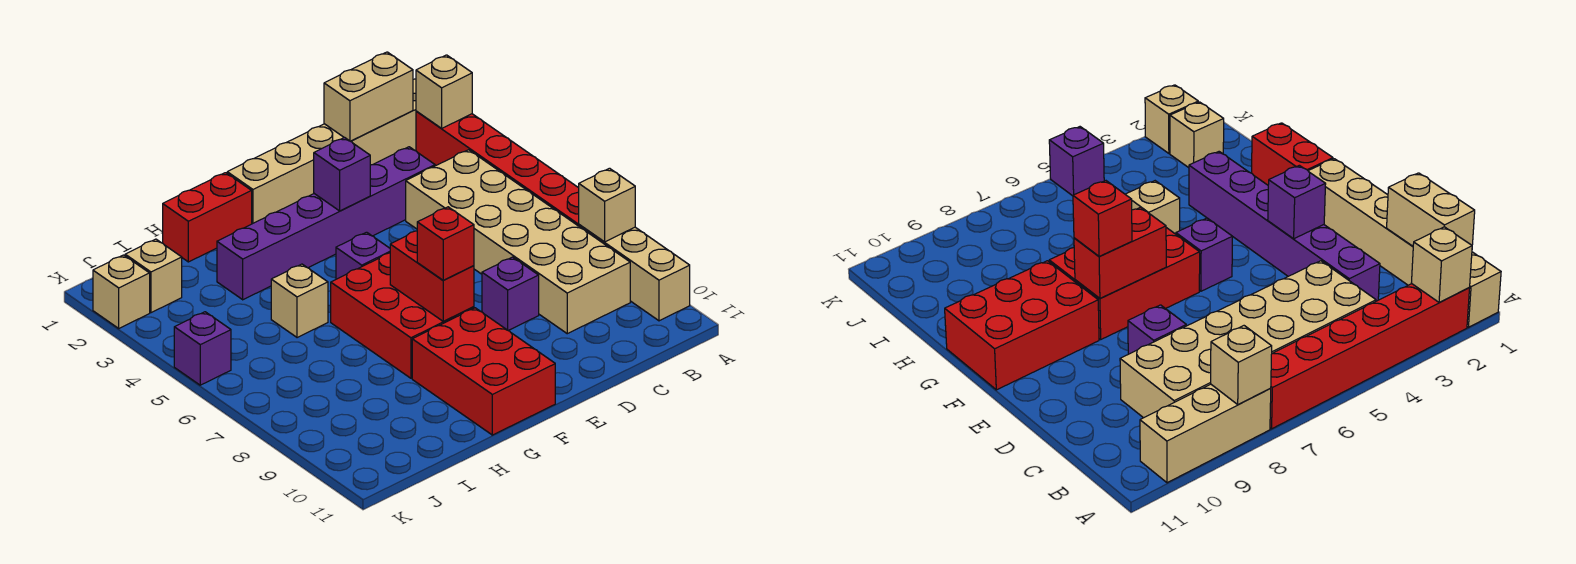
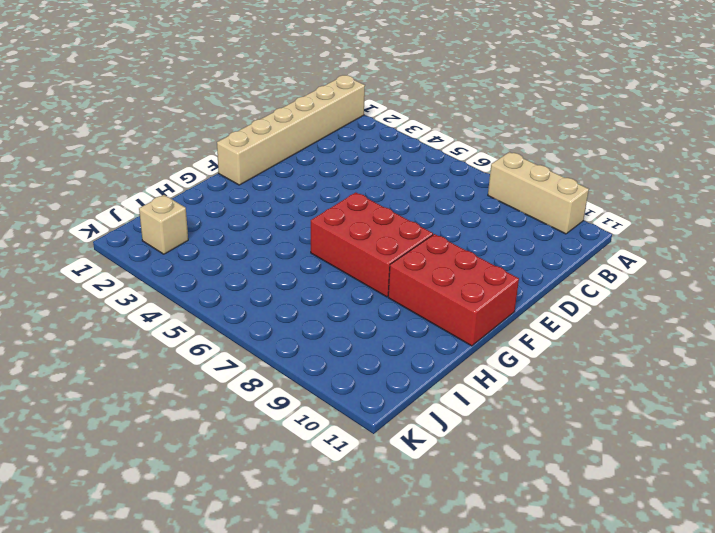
none -> red 1x6 brick [416,111,579,226]
none -> tan 2x6 brick [406,150,630,334]
none -> purple 1x6 brick [217,147,435,300]

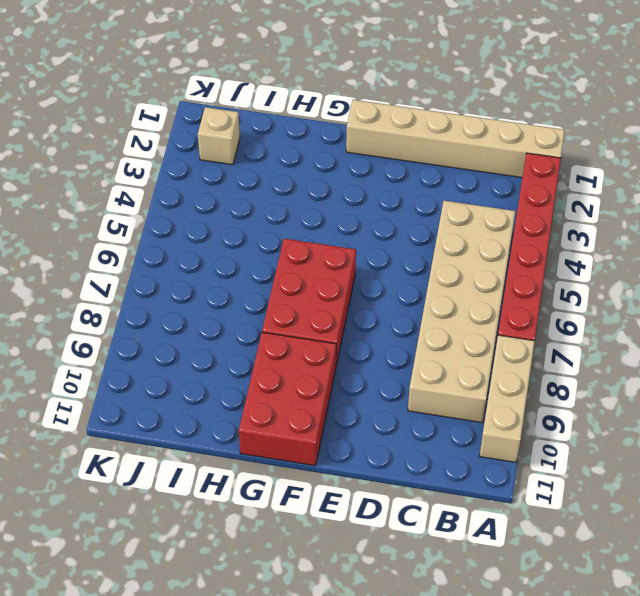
none -> purple 1x6 brick [217,147,435,300]
none -> purple 1x1 brick [482,257,539,331]
none -> purple 1x1 brick [336,232,390,279]

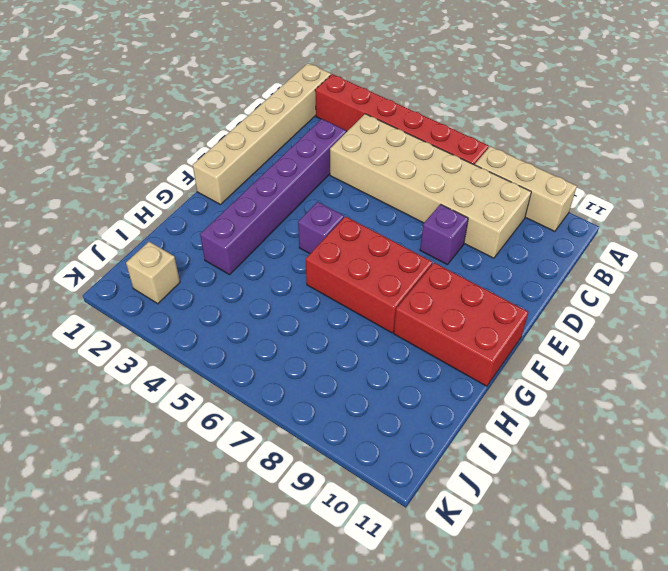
none -> red 1x2 brick [163,173,252,262]
none -> tan 1x1 brick [271,264,328,338]
none -> tan 1x1 brick [93,255,150,328]

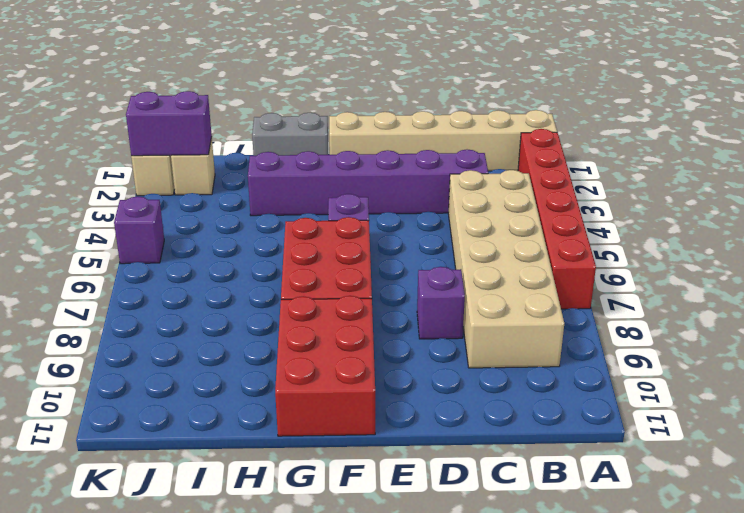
grey 1x2 brick [252,113,328,156] -> red 1x2 brick [163,173,252,262]
purple 1x2 brick [126,91,212,156] -> none
none -> tan 1x3 brick [579,225,690,321]
none -> tan 1x1 brick [271,264,328,338]
none -> tan 1x1 brick [416,55,472,129]

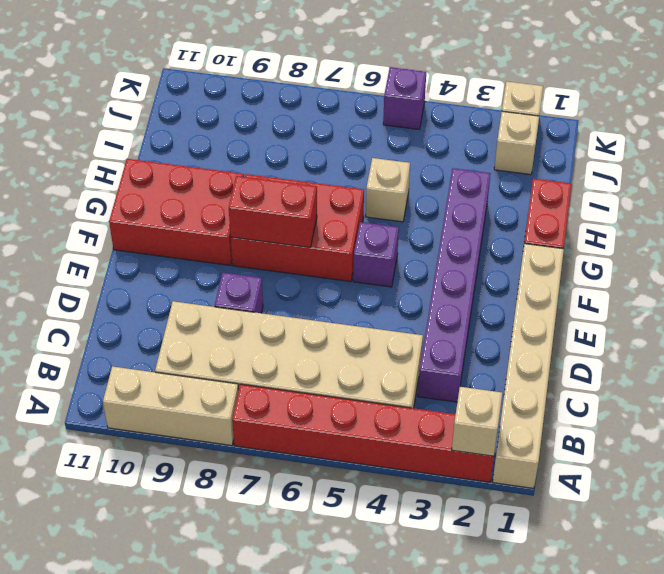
none -> tan 1x1 brick [579,168,635,242]
none -> tan 1x2 brick [324,52,413,141]
none -> purple 1x1 brick [314,138,370,211]

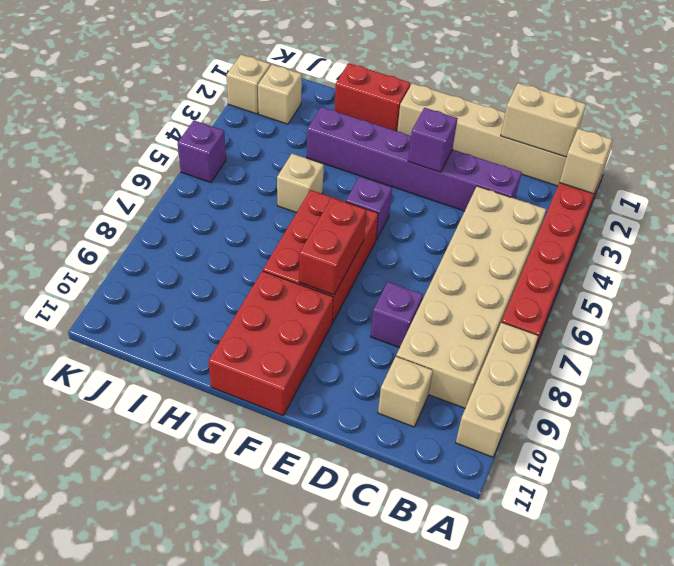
tan 1x1 brick [378,356,433,427] -> tan 1x1 brick moved to [579,168,635,242]
none -> red 1x1 brick [417,207,474,280]

